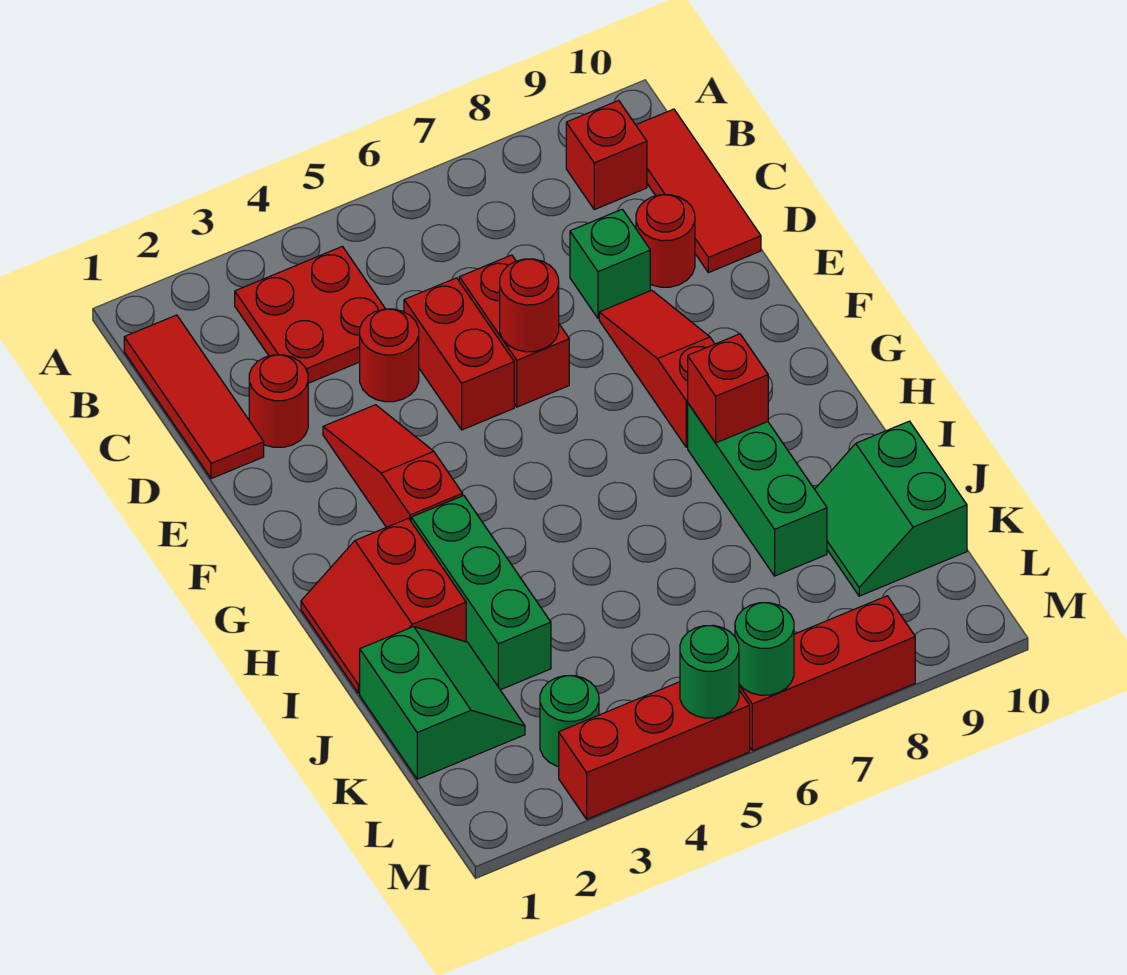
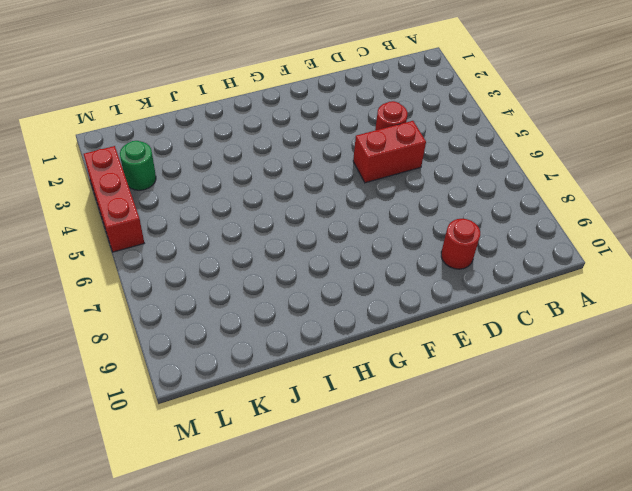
none -> red 1x3 tile [124,315,264,479]
none -> red 2x2 plate [235,246,385,383]
none -> red 1x1 brick [566,100,647,210]

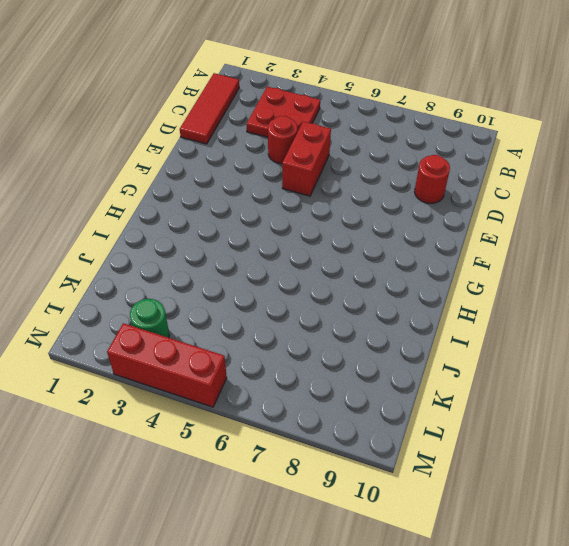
none -> red 1x1 brick [566,100,647,210]
none -> red 1x3 tile [636,109,761,273]
none -> red 1x1 round brick [249,355,308,447]

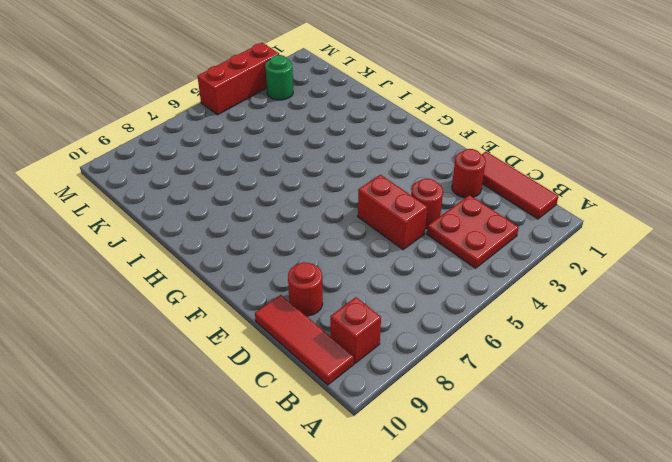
none -> red 1x2 brick [459,255,569,407]
none -> green 1x1 brick [570,209,650,318]
none -> red 1x3 slope [323,405,463,527]

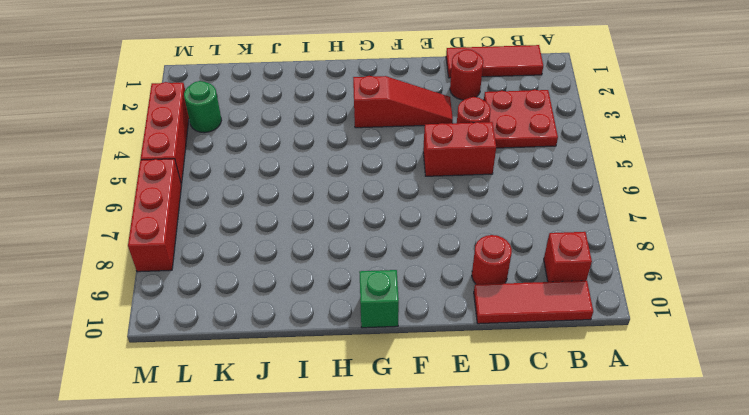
green 1x1 brick [359,270,399,328] -> green 1x1 brick moved to [570,209,650,318]
none -> red 1x2 brick [459,255,569,407]
none -> red 1x3 slope [599,290,715,447]
none -> red 2x2 slope [301,518,466,693]

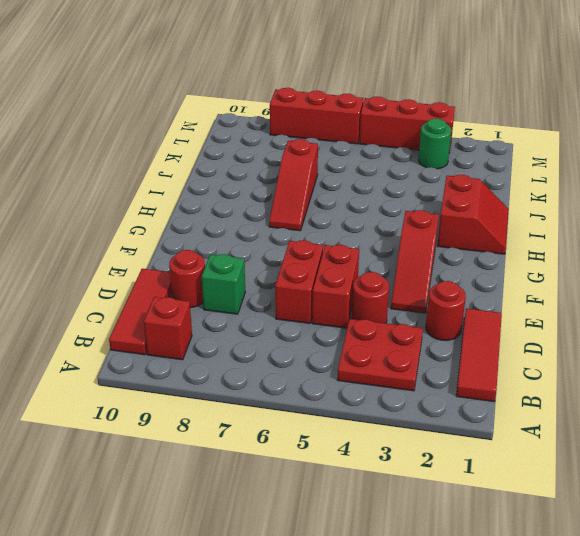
red 1x3 slope [269,139,318,231] -> red 1x3 slope moved to [599,290,715,447]
none -> green 1x3 brick [411,496,551,690]
none -> green 1x3 brick [688,404,827,576]
none -> green 2x2 slope [360,627,525,779]

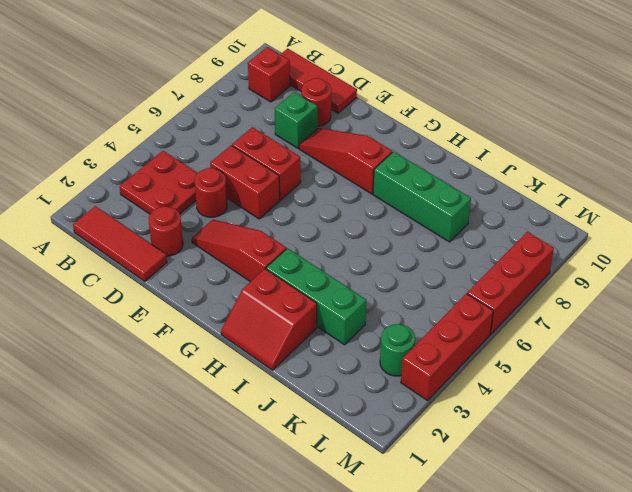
none -> green 2x2 slope [360,627,525,779]
none -> green 2x2 slope [815,421,967,596]
none -> red 1x1 round brick [500,259,559,352]

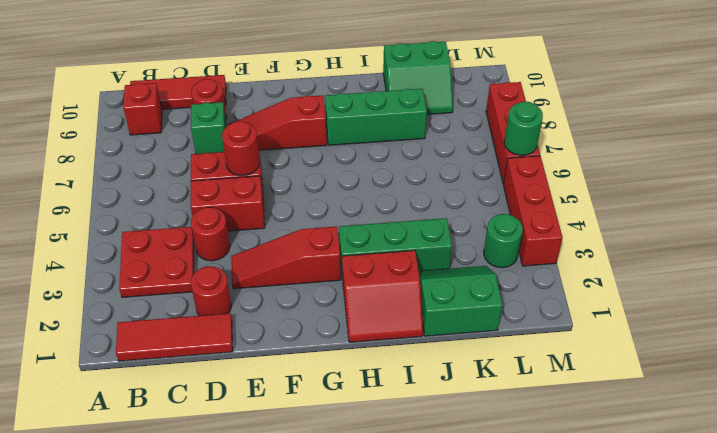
none -> red 1x1 brick [688,334,768,443]
none -> green 1x1 round brick [680,625,739,718]

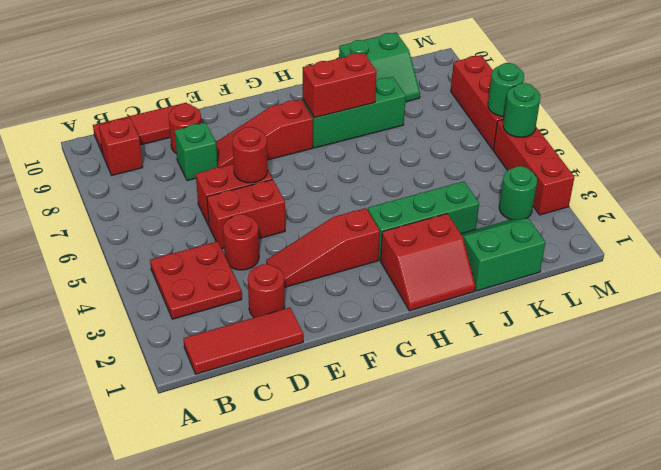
red 1x2 brick [303,53,377,118] -> red 1x1 brick [688,334,768,443]

